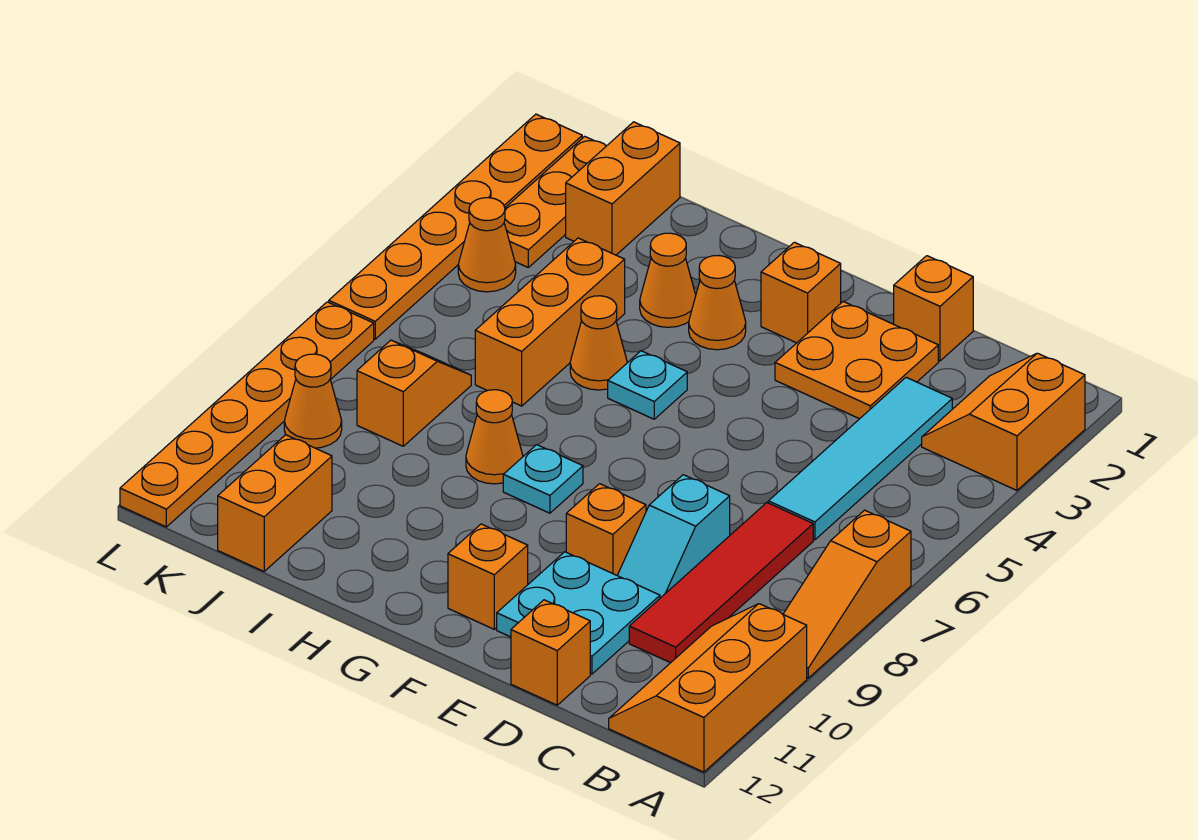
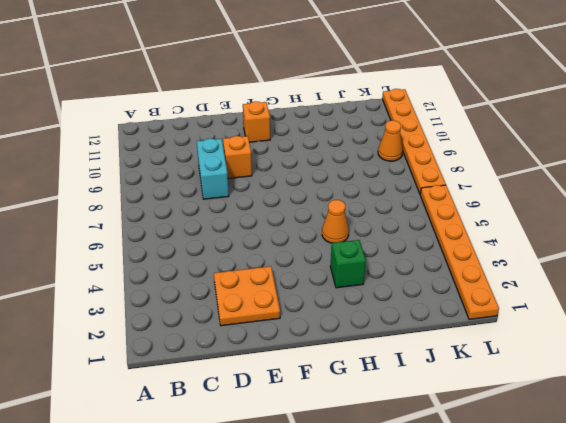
cyan 1x2 brick [197,139,229,199] -> cyan 1x2 slope [617,475,730,598]
green 1x1 brick [330,240,366,288] -> orange 1x1 cone [640,233,696,327]
none -> orange 2x2 slope [922,353,1085,490]
none -> orange 1x3 slope [783,510,911,678]
none -> orange 2x3 slope [609,604,807,772]

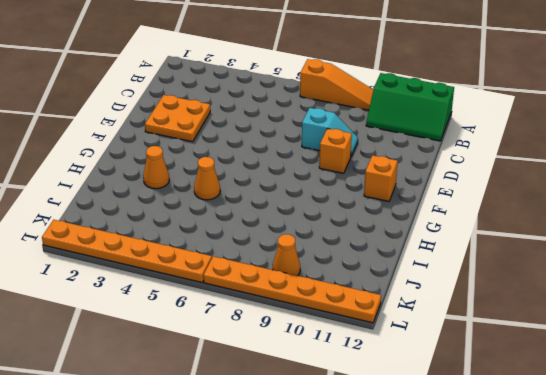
green 2x3 slope [366,73,454,141] -> orange 2x3 slope [609,604,807,772]
none -> orange 2x2 slope [922,353,1085,490]
none -> cyan 1x4 tile [768,377,952,540]
none -> red 1x4 tile [629,503,813,663]

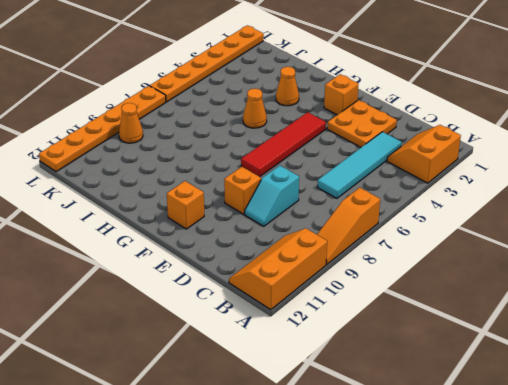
red 1x4 tile [241,112,326,177] -> red 1x4 tile moved to [629,503,813,663]
none -> orange 1x1 brick [894,256,973,361]
none -> cyan 2x2 plate [497,552,660,674]
none -> orange 1x1 brick [511,600,590,705]

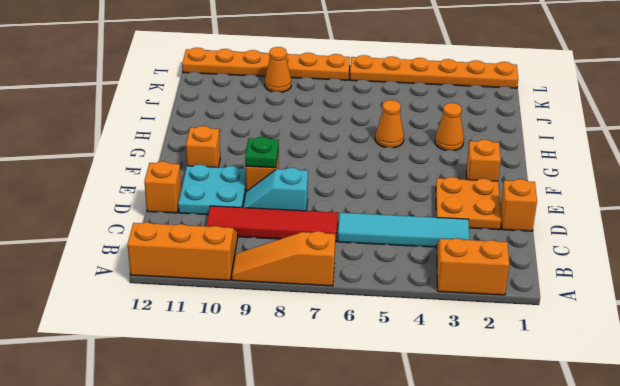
green 1x1 plate [245,137,279,168] -> none
none -> orange 1x1 cone [689,256,746,350]
none -> cyan 1x1 plate [608,351,687,419]
none -> cyan 1x1 plate [503,445,583,513]

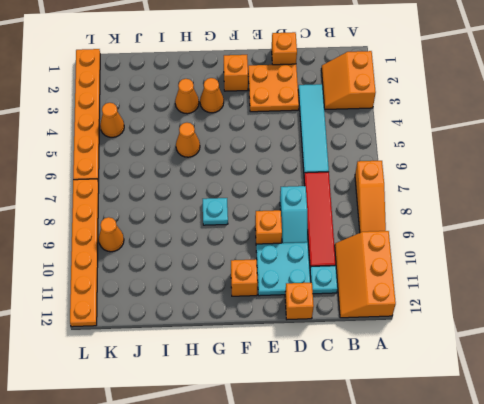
cyan 1x1 plate [310,266,338,294] -> cyan 1x1 plate moved to [608,351,687,419]
none -> orange 1x1 cone [466,390,523,484]
none -> orange 1x3 brick [475,238,625,406]
none -> orange 1x2 brick [566,122,680,255]

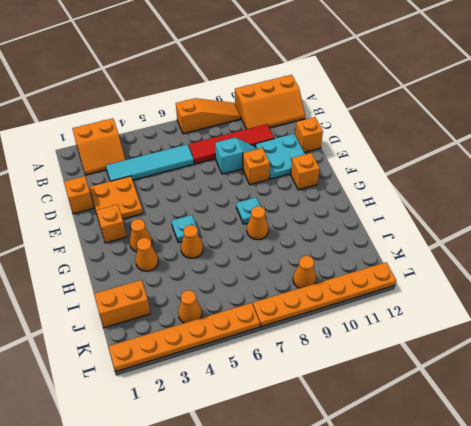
none -> orange 1x3 brick [475,238,625,406]
none -> orange 1x2 slope [357,340,471,446]
none -> orange 1x2 brick [218,435,332,571]

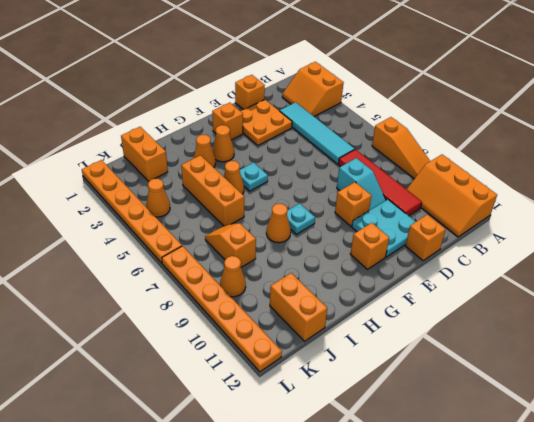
none -> orange 1x3 plate [504,136,606,267]

